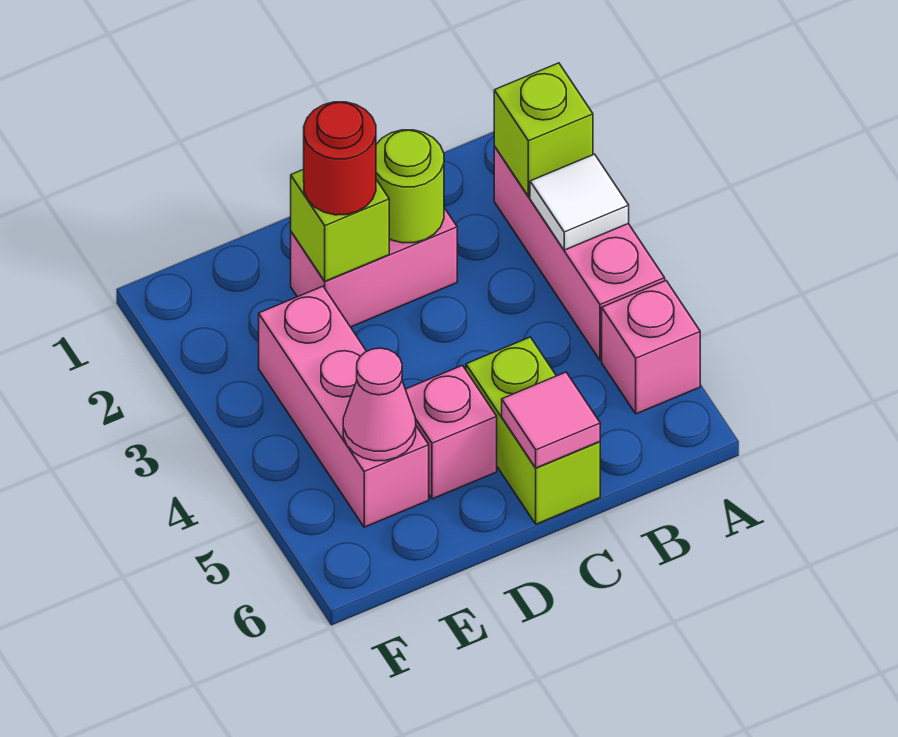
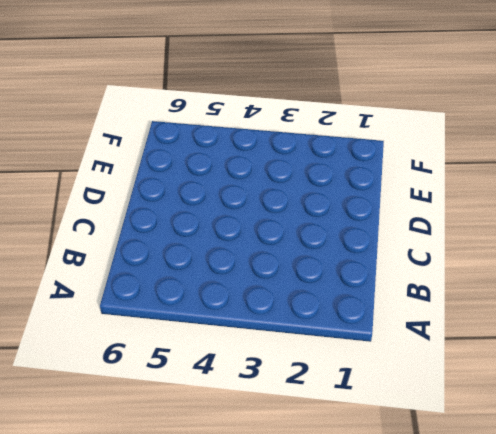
none -> pink 1x3 brick [494,146,665,360]
none -> pink 1x1 brick [602,281,700,414]
none -> pink 1x2 brick [291,208,457,327]

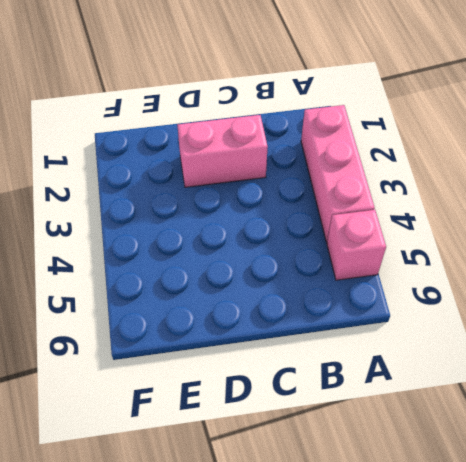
none -> lime 1x2 brick [466,337,600,524]
none -> pink 1x1 brick [405,365,497,499]
none -> pink 1x3 brick [259,286,429,527]

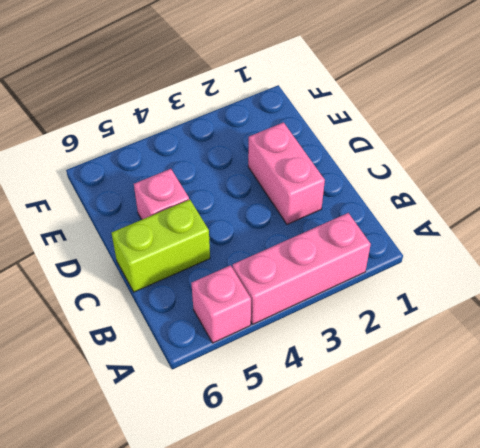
none -> pink 1x3 brick [259,286,429,527]
none -> lime 1x1 brick [494,63,593,196]
none -> white 1x1 tile [530,154,629,250]

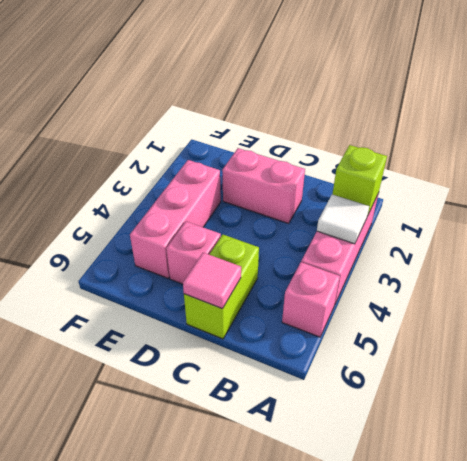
none -> lime 1x1 round brick [376,130,444,243]
none -> lime 1x1 brick [291,169,389,281]
none -> pink 1x1 cone [343,348,416,461]

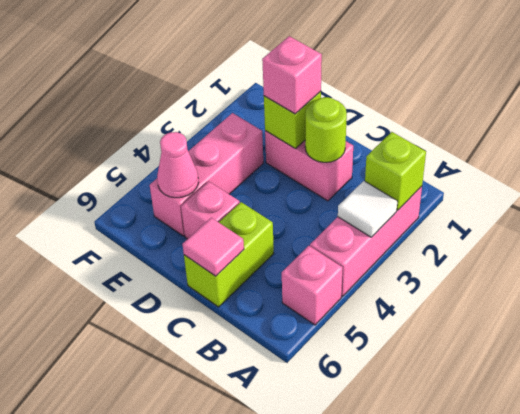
pink 1x1 brick [262,36,322,114] -> red 1x1 round brick [304,102,376,215]

